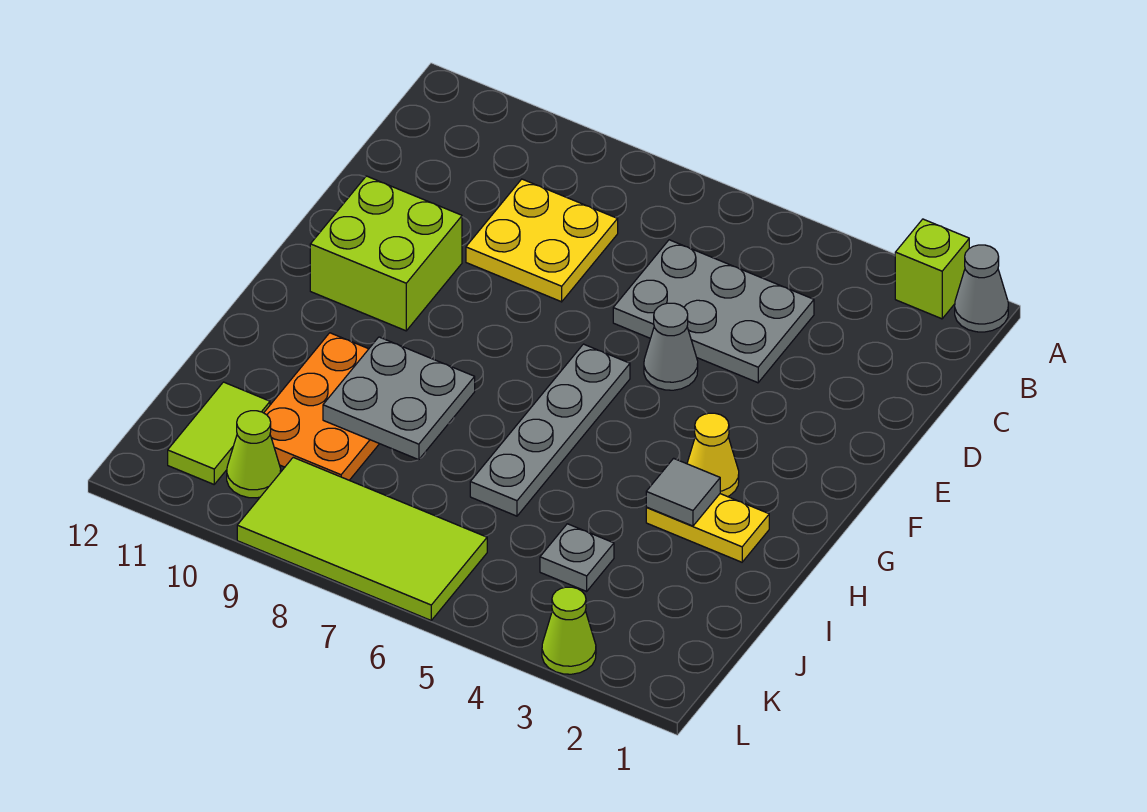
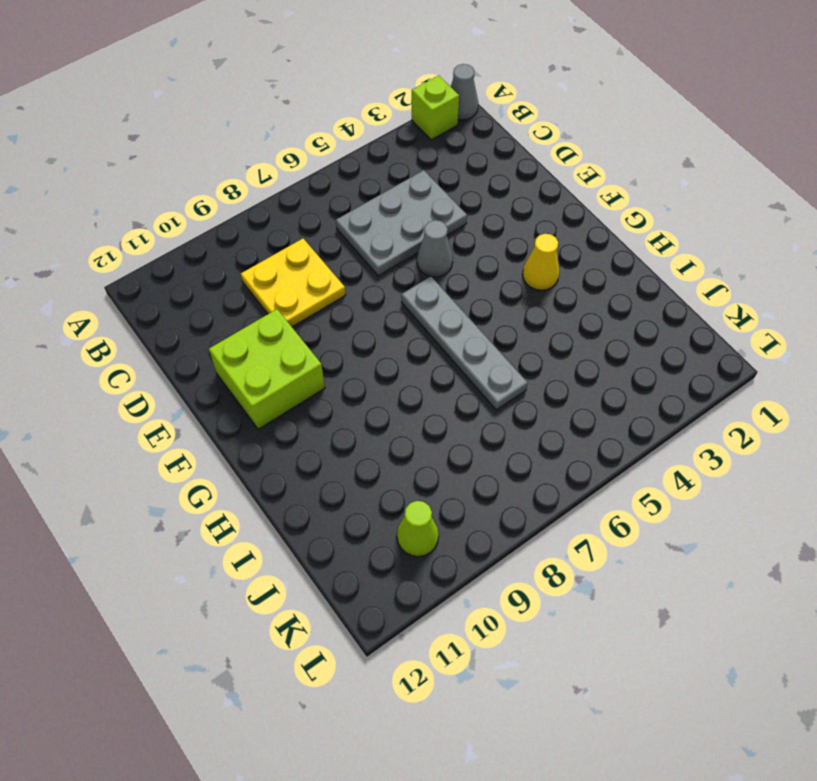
none -> yellow 1x2 plate [646,494,769,562]
none -> orange 2x3 plate [264,333,379,480]
none -> grey 1x1 plate [540,524,614,591]

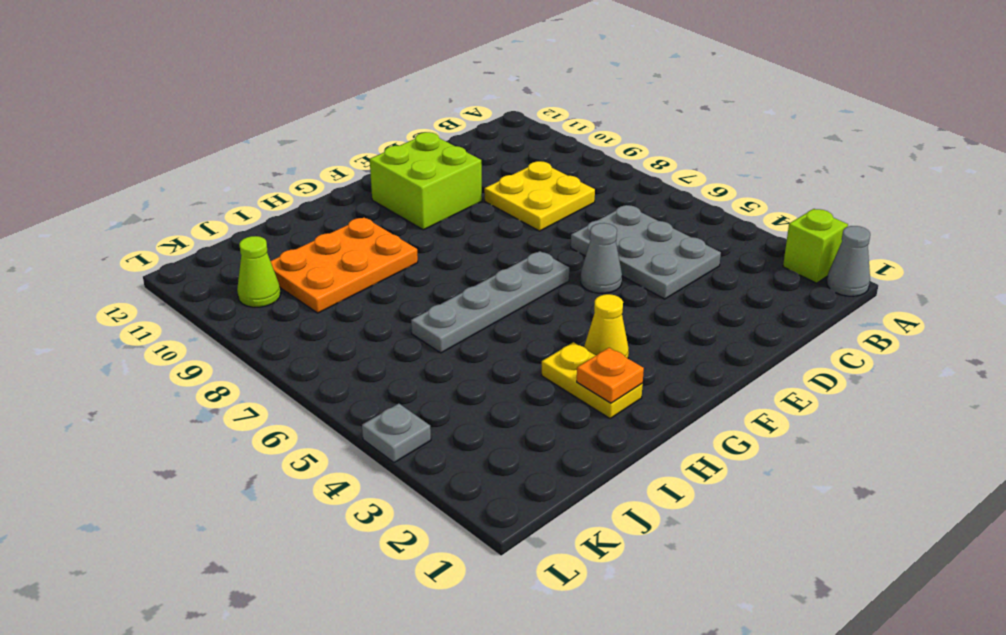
orange 1x1 plate [577,348,644,403] -> none
grey 1x1 plate [362,404,431,463] -> grey 1x1 plate moved to [540,524,614,591]
none -> lime 1x2 tile [168,382,270,484]
none -> lime 2x4 tile [237,457,487,620]
none -> lime 1x1 cone [542,587,596,674]

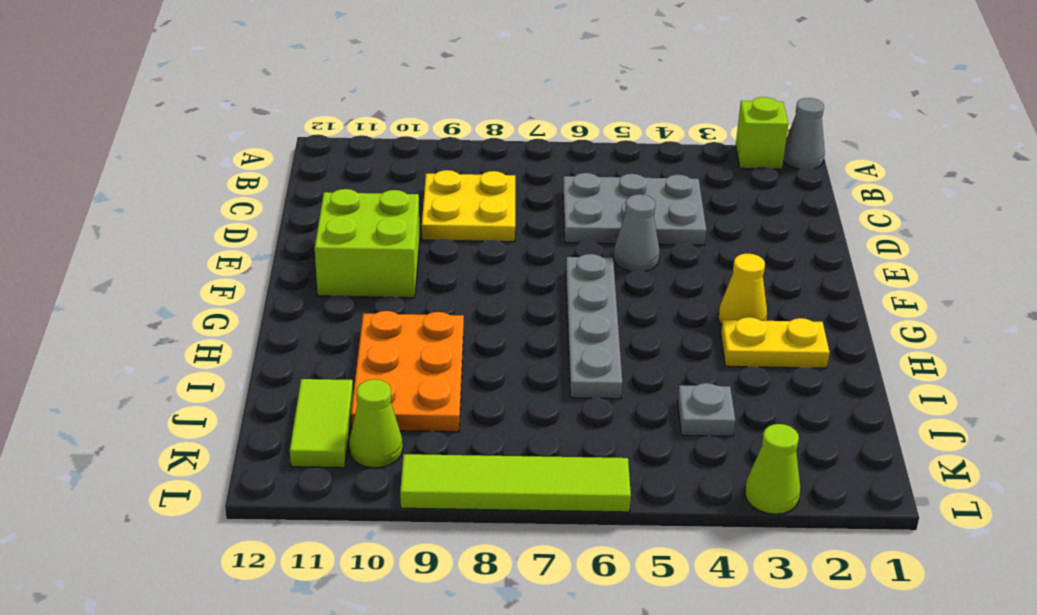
lime 1x4 tile [400,454,631,512] -> lime 2x4 tile [237,457,487,620]
none -> grey 1x1 tile [646,458,720,526]
none -> grey 2x2 plate [323,337,475,460]

